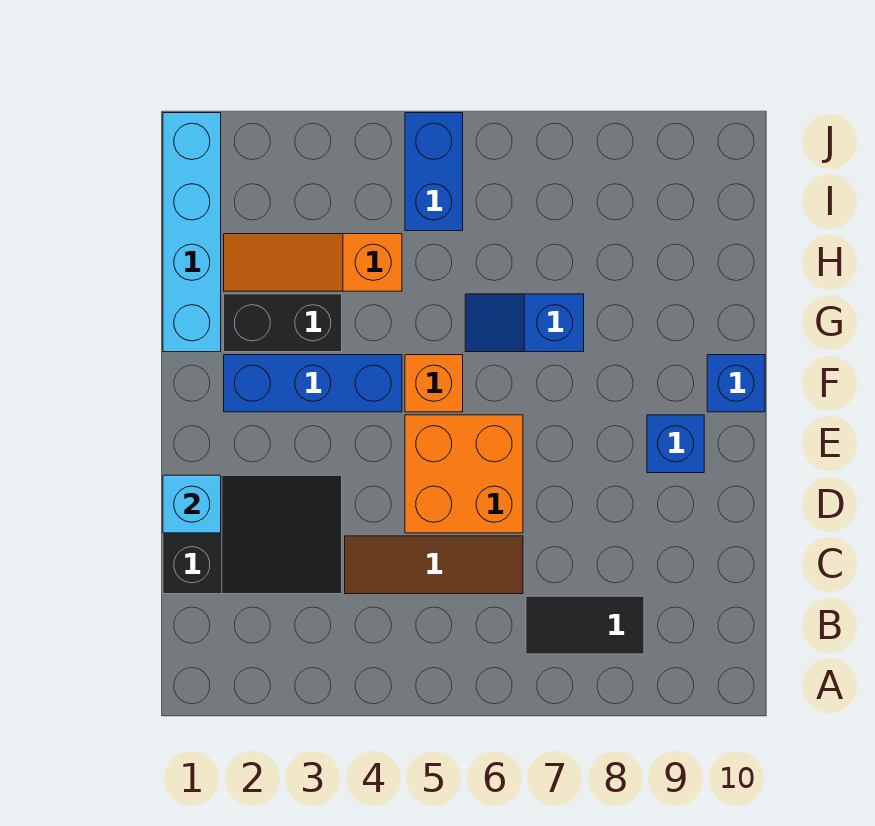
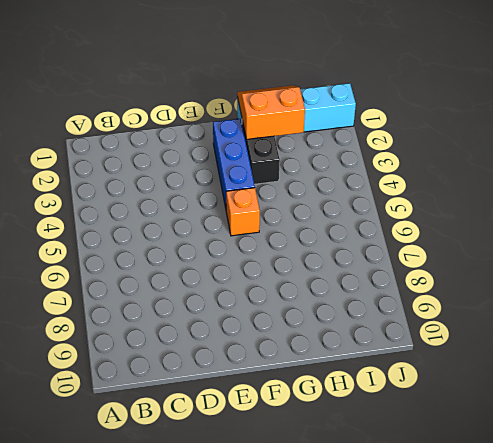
orange 2x2 slope [237,85,305,139] -> none
none -> black 1x2 tile [526,596,644,654]
none -> black 2x3 slope [163,475,342,594]
none -> brown 1x3 tile [345,536,523,594]

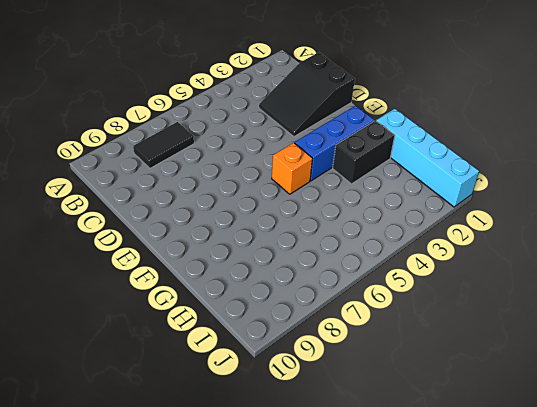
none -> brown 1x3 tile [345,536,523,594]
none -> orange 2x2 brick [405,415,523,533]
none -> blue 1x1 brick [647,415,704,473]

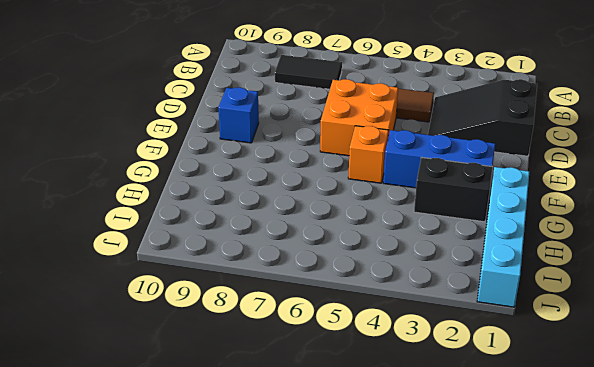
none -> blue 1x1 brick [707,355,765,412]
none -> blue 1x2 slope [465,294,584,352]
none -> orange 1x3 slope [224,234,402,291]

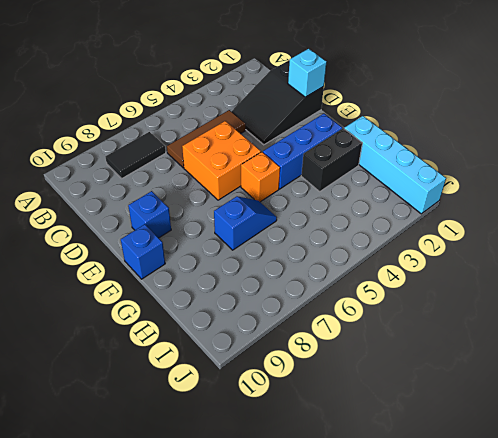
none -> orange 1x3 slope [224,234,402,291]
none -> blue 1x2 brick [405,113,463,231]

